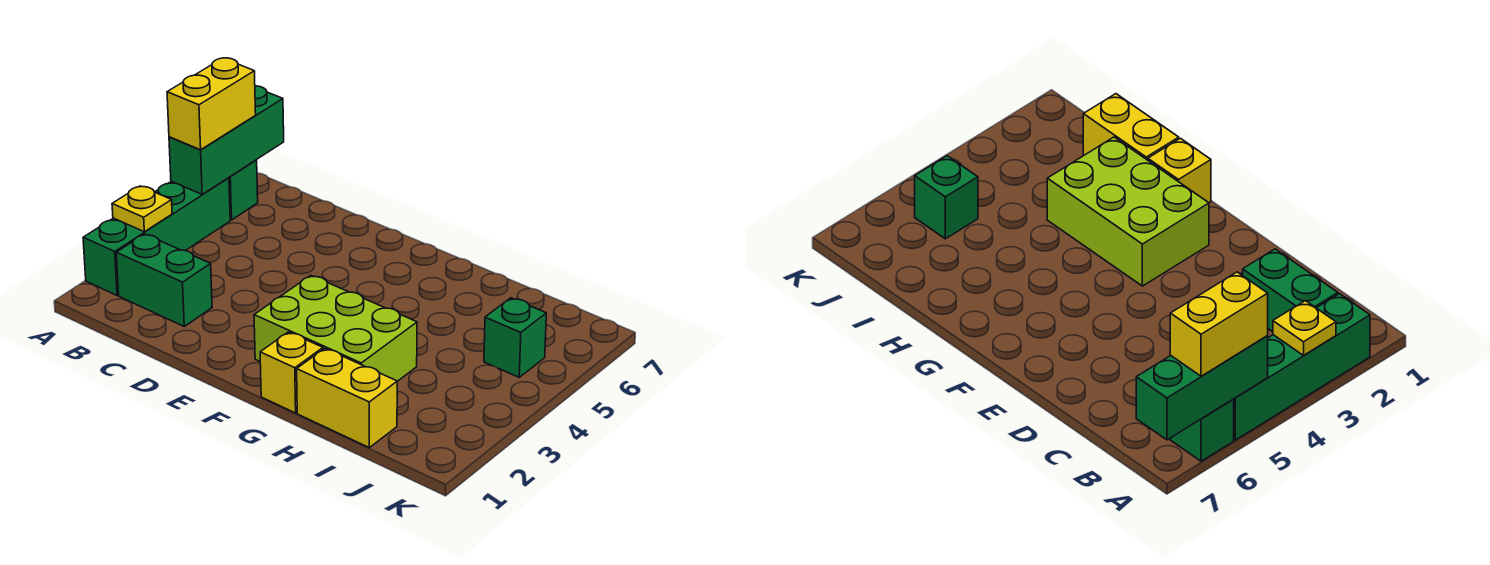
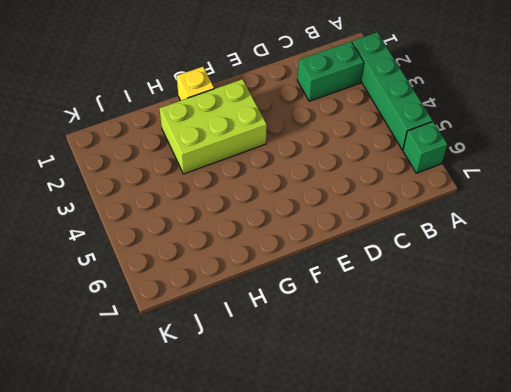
none -> yellow 1x2 brick [297,348,397,448]
none -> green 1x1 brick [484,298,546,377]

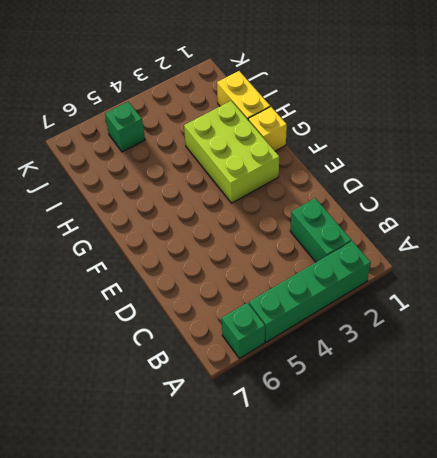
none -> yellow 1x1 plate [112,186,172,232]
none -> green 1x3 brick [169,86,284,194]

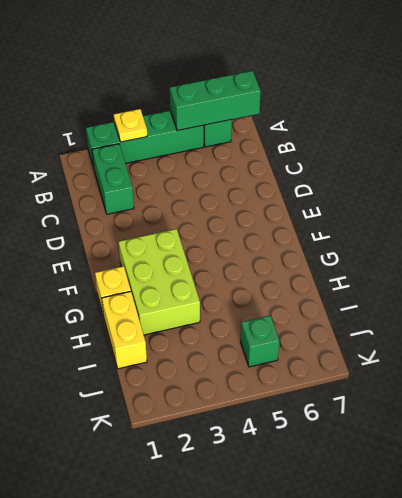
none -> yellow 1x2 brick [167,58,256,150]

